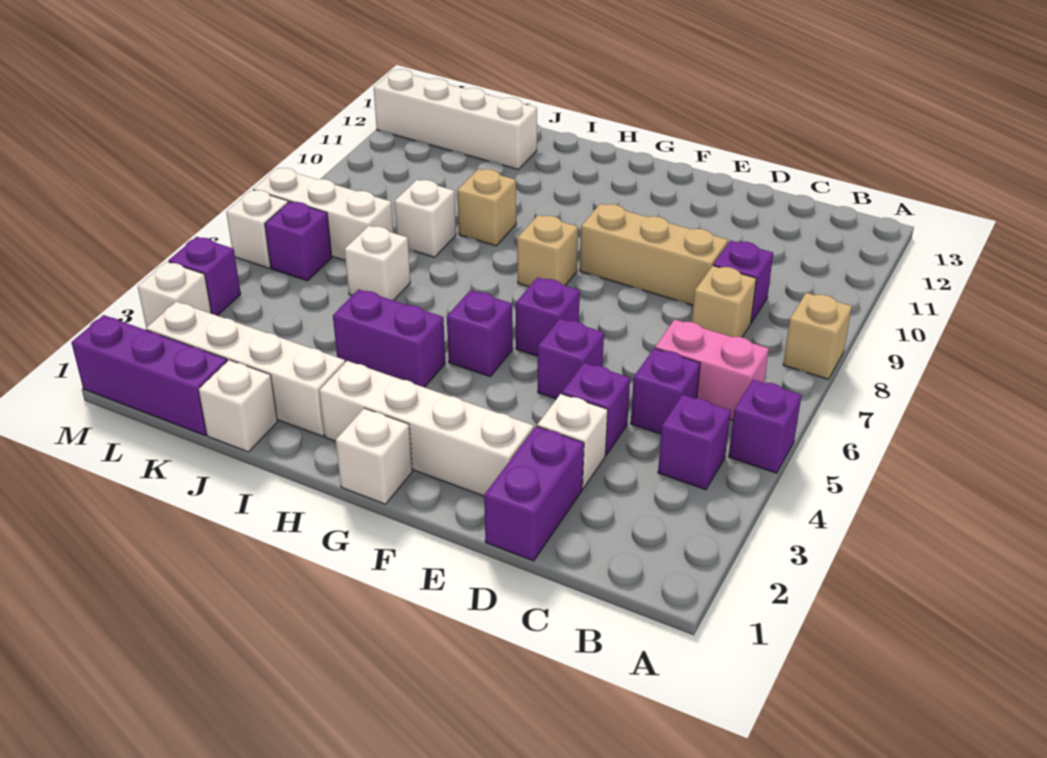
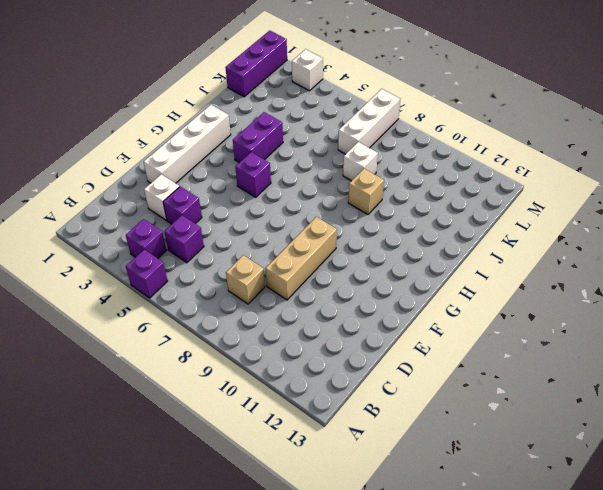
none -> tan 1x1 brick [783,293,852,379]
none -> pink 1x2 brick [655,319,769,420]
none -> purple 1x1 brick [713,240,773,323]
none -> purple 1x2 brick [484,426,584,561]

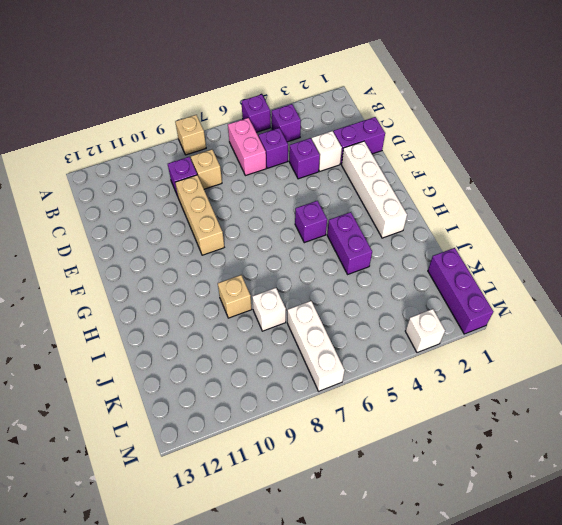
none -> purple 1x1 brick [538,319,604,399]
none -> purple 1x1 brick [516,277,580,356]
none -> white 1x1 brick [336,408,412,504]
none -> tan 1x1 brick [517,215,578,287]

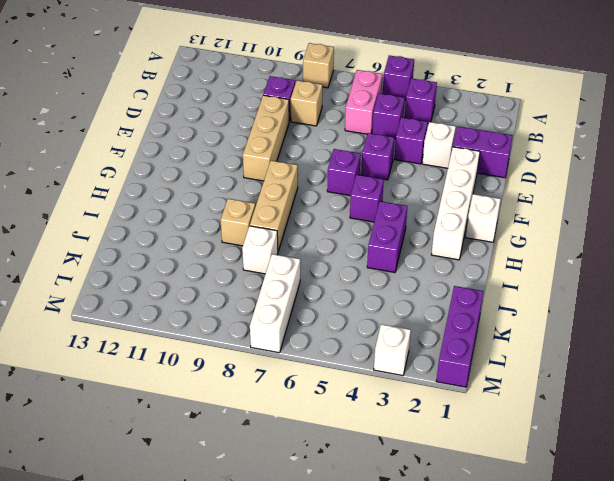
tan 1x3 brick [250,161,298,251] -> tan 1x1 brick [517,215,578,287]
none -> white 1x4 brick [146,302,345,436]
none -> white 1x1 brick [198,360,278,452]
none -> white 1x1 brick [345,226,410,301]
none -> white 1x4 brick [374,69,537,170]

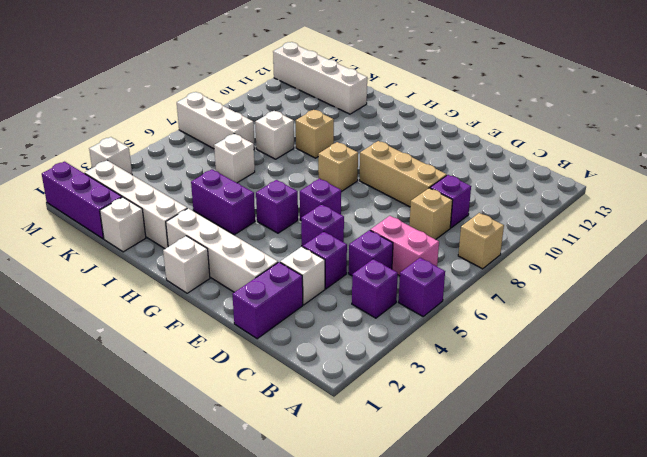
none -> purple 1x1 brick [265,201,332,281]
none -> purple 1x1 brick [168,237,241,316]
none -> white 1x1 brick [226,190,288,268]

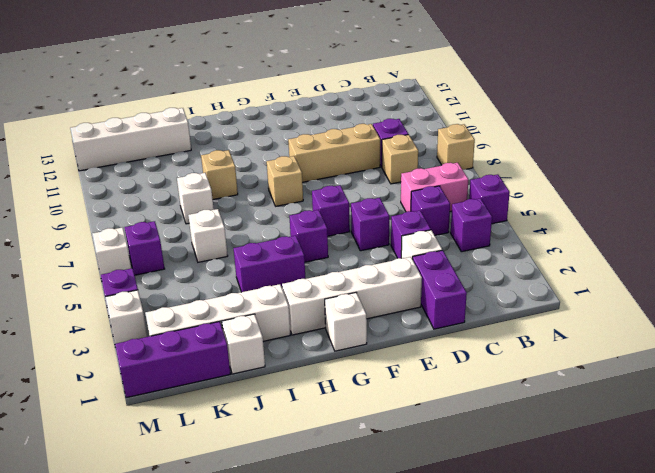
none -> white 1x3 brick [253,168,394,261]

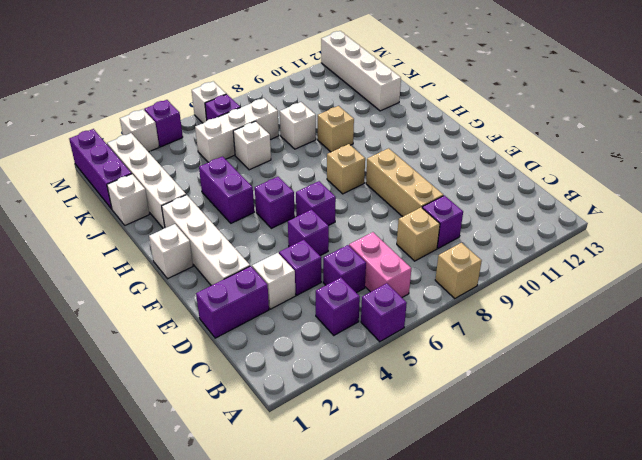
white 1x3 brick [195,98,279,163] -> white 1x3 brick turned to [253,168,394,261]

